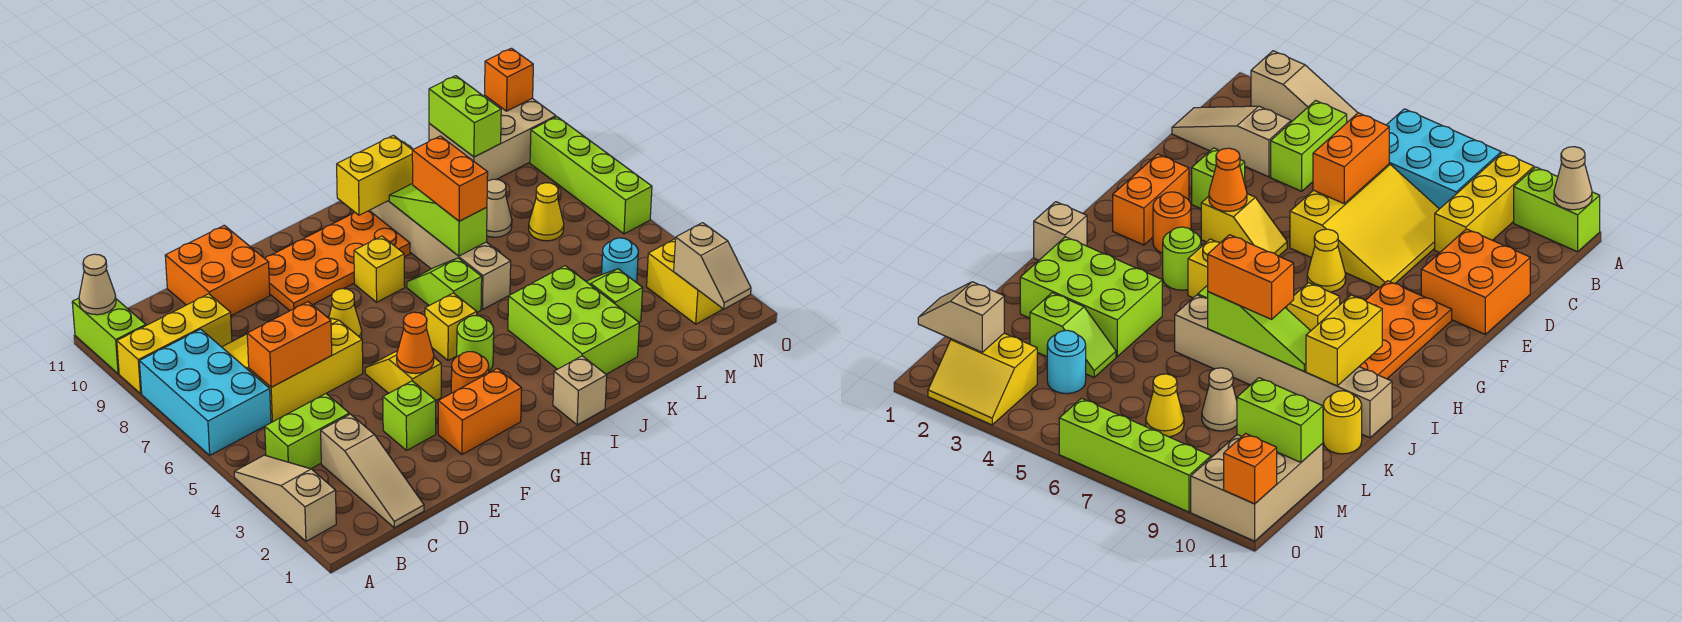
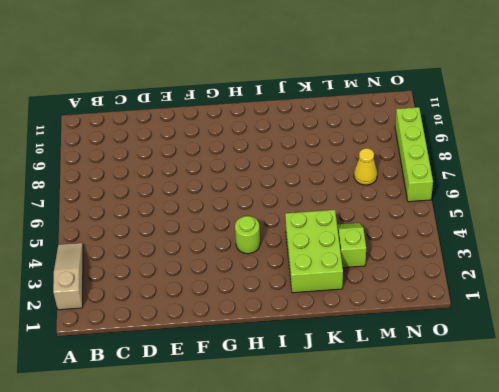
none -> cyan 2x3 brick [139,329,271,455]
none -> yellow 1x3 brick [117,294,232,394]
none -> lime 1x2 brick [72,298,146,374]
none -> lime 1x2 brick [265,394,349,469]

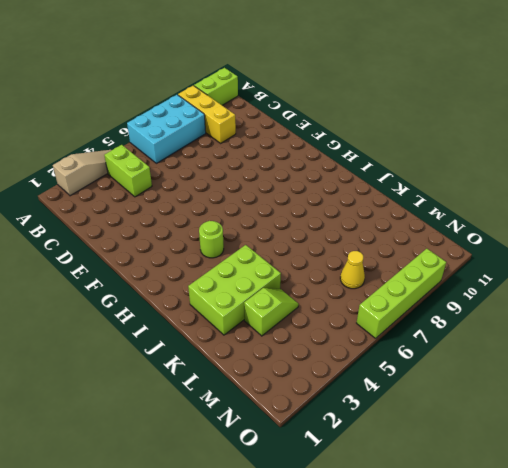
none -> tan 1x3 slope [321,414,424,528]
none -> yellow 3x3 slope [222,318,363,422]
none -> orange 2x2 brick [165,225,270,316]
none -> lime 1x1 brick [383,381,436,450]

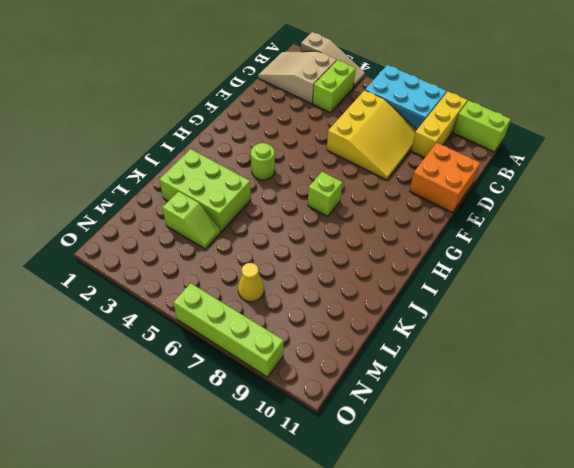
tan 2x3 slope [258,51,337,104] -> tan 1x3 slope [321,414,424,528]
lime 1x1 brick [308,172,342,216] -> lime 1x1 brick moved to [383,381,436,450]
none -> orange 1x2 brick [438,368,522,454]
none -> yellow 1x2 slope [365,351,441,400]
none -> yellow 1x1 cone [329,289,362,338]
none -> orange 2x4 plate [265,211,410,311]

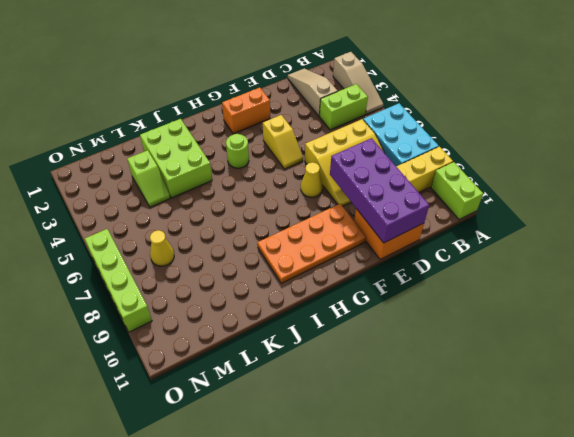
purple 2x4 brick [330,138,429,243] -> none
none -> lime 1x1 brick [383,381,436,450]
none -> orange 1x1 round brick [451,352,489,393]
none -> yellow 1x1 brick [425,293,477,361]
none -> yellow 1x1 brick [354,236,405,302]

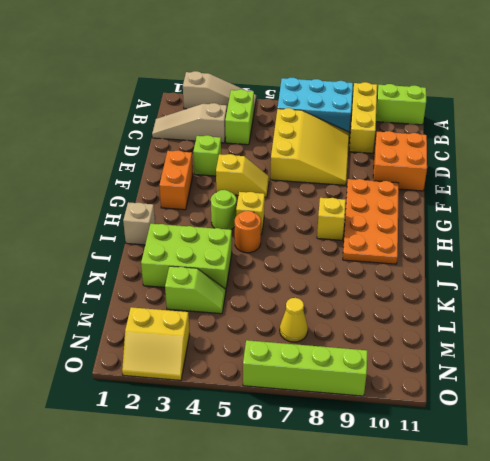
orange 1x1 round brick [235,211,261,253] -> orange 1x1 round brick moved to [451,352,489,393]
none -> yellow 1x1 cone [329,289,362,338]
none -> lime 1x2 slope [407,258,482,312]
none -> tan 1x6 brick [369,201,511,310]
none -> yellow 1x1 round brick [1323,391,1362,454]

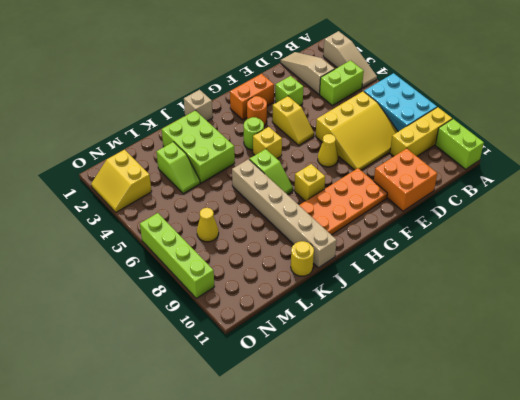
none -> tan 1x1 cone [487,179,512,237]
none -> cyan 1x1 round brick [602,238,638,283]
none -> tan 2x3 brick [429,96,556,181]
none -> tan 1x1 cone [79,254,116,315]

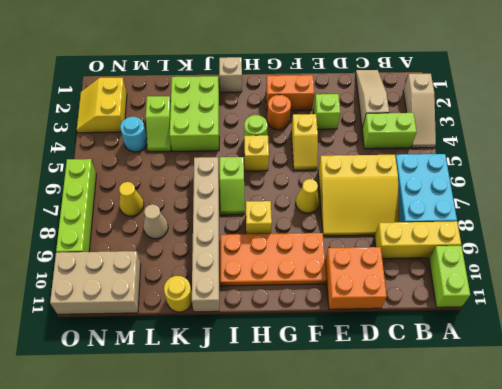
none -> tan 1x1 cone [79,254,116,315]
none -> orange 1x2 brick [247,302,332,387]
none -> orange 1x1 cone [397,312,434,374]
none -> yellow 1x2 brick [337,135,413,215]

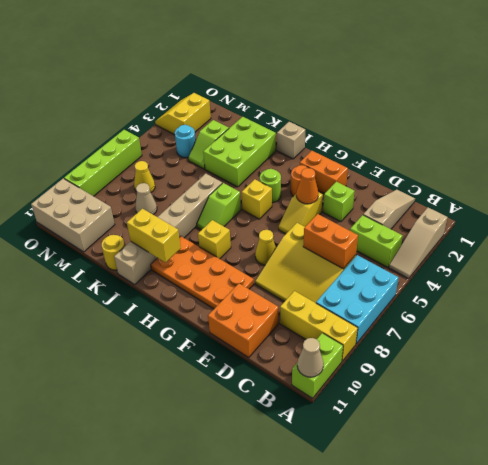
none -> lime 1x3 slope [389,183,487,256]
none -> lime 1x2 brick [429,76,501,157]
none -> tan 1x2 slope [674,223,751,309]
none -> orange 1x1 brick [485,48,533,111]

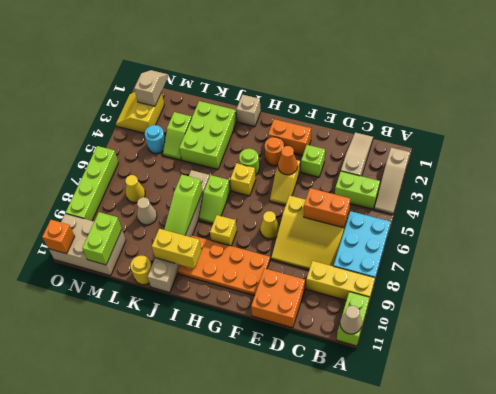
none -> orange 1x2 brick [412,136,488,221]

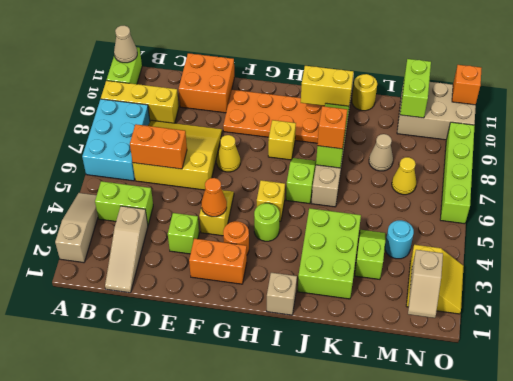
orange 1x1 brick [317,106,347,149] -> orange 1x2 brick [412,136,488,221]

